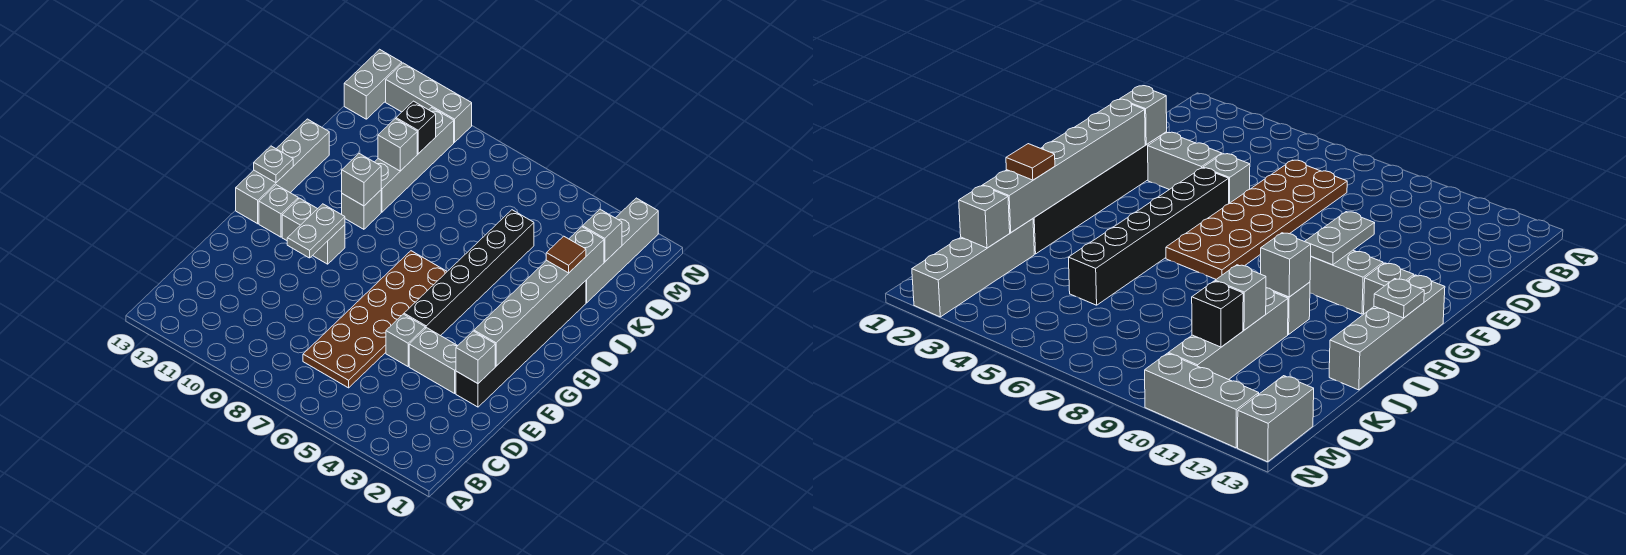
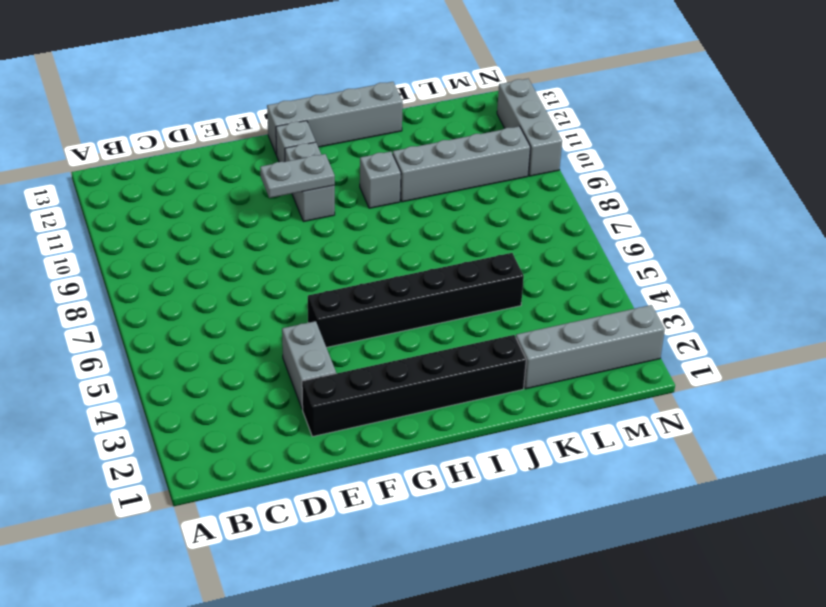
none -> brown 2x6 plate [303,251,447,388]
none -> grey 1x1 brick [386,314,425,366]
none -> grey 1x2 brick [344,49,402,119]

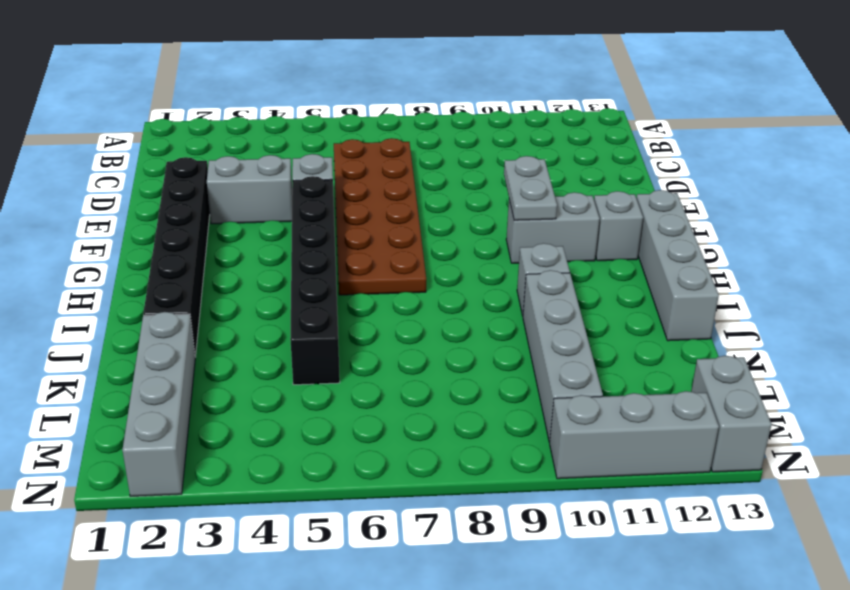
none -> grey 1x1 brick [456,331,495,384]
none -> grey 1x6 brick [474,227,604,366]
none -> grey 1x1 plate [254,146,293,183]

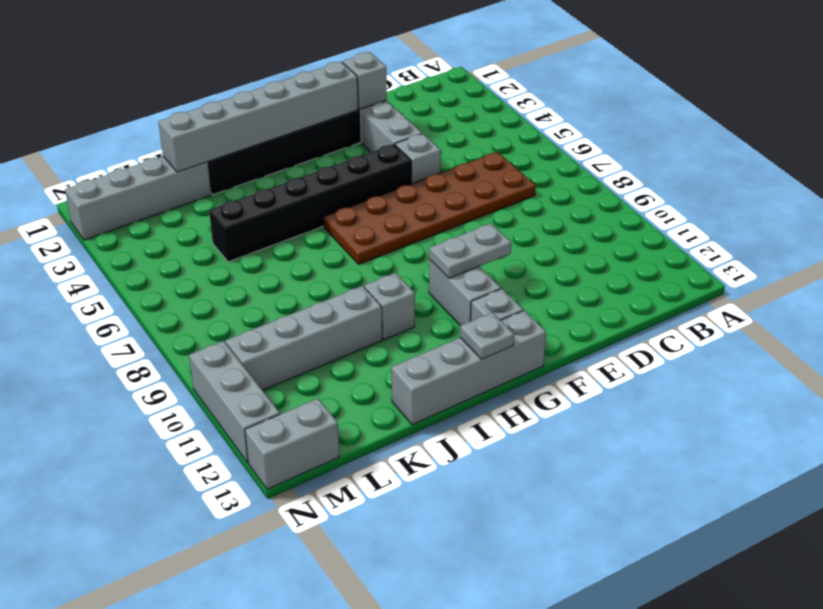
none -> grey 1x1 brick [342,154,381,206]
none -> grey 1x1 brick [378,119,417,171]
none -> grey 1x1 brick [583,209,622,262]

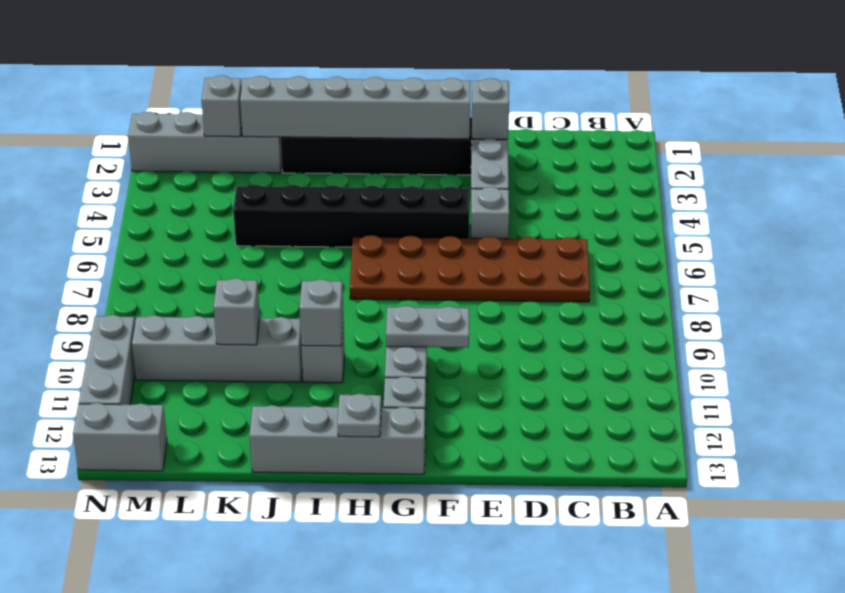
none -> black 1x1 brick [396,101,436,154]
none -> brown 1x1 tile [546,236,586,273]

